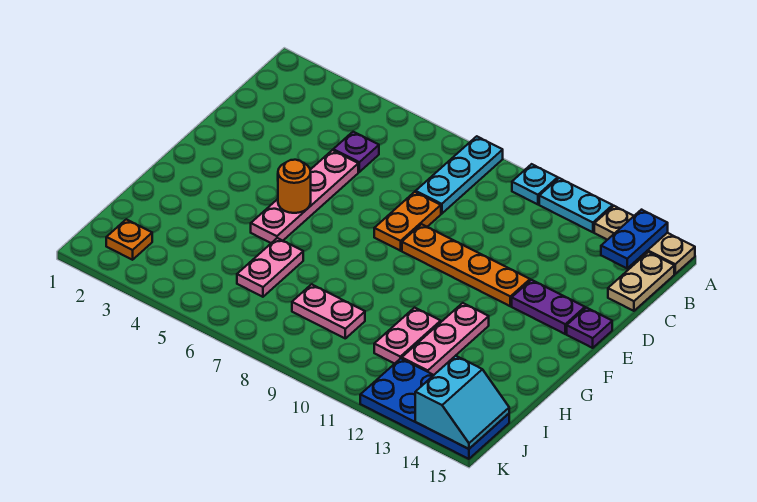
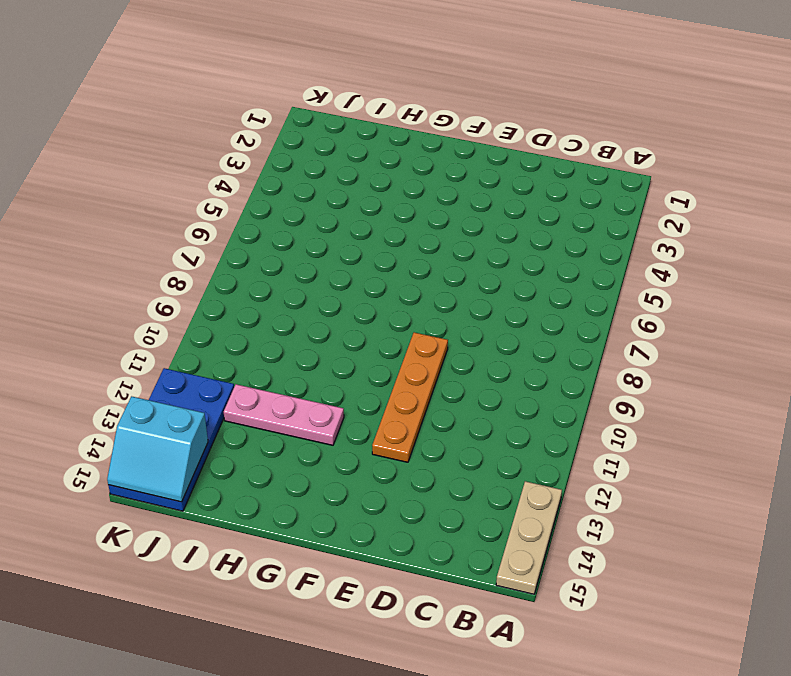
none -> cyan 1x3 plate [416,136,503,214]
none -> cyan 1x1 plate [512,164,558,204]
none -> cyan 1x2 plate [539,178,613,232]

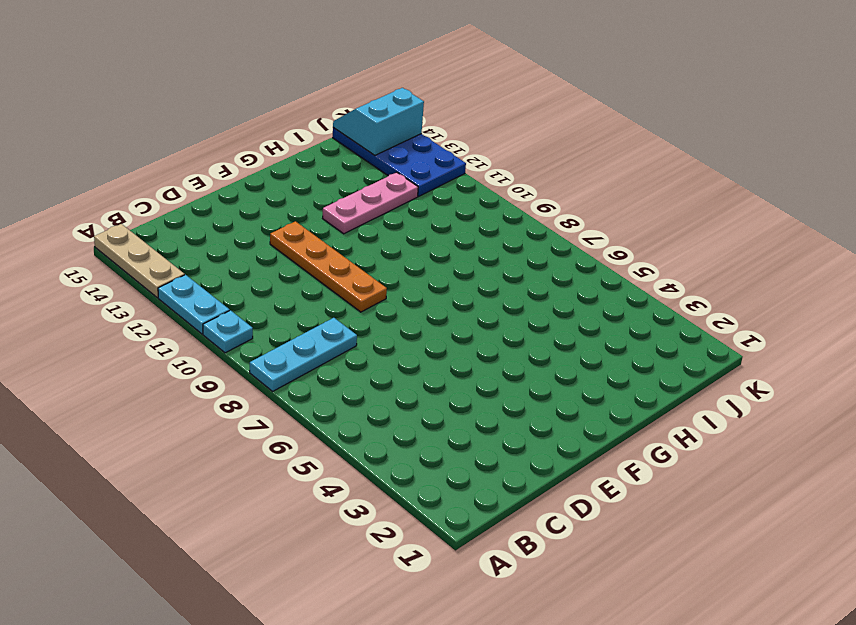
none -> tan 1x2 plate [608,252,674,311]
none -> purple 1x1 plate [333,132,379,172]
none -> pink 1x4 plate [251,150,358,243]

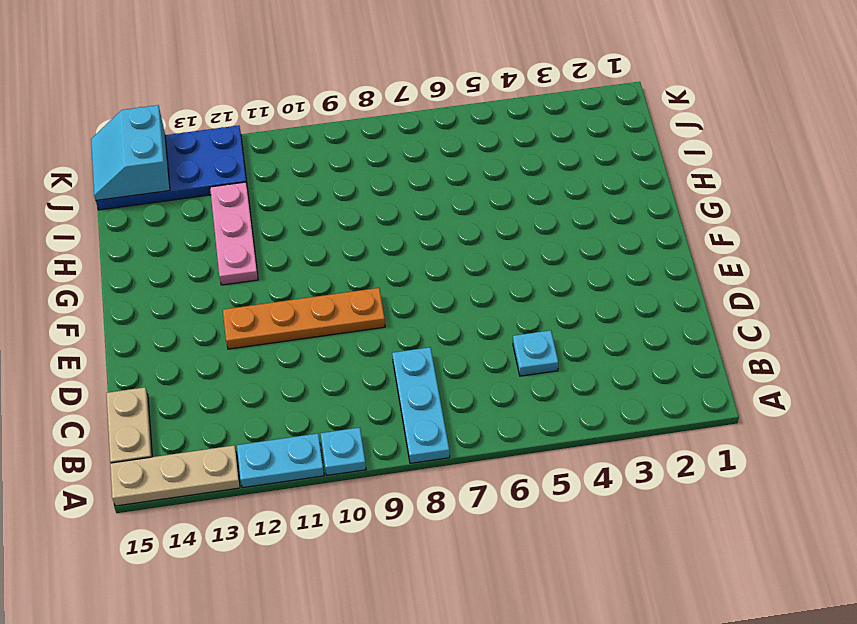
cyan 1x1 plate [513,330,558,376] -> purple 1x1 plate [333,132,379,172]
none -> pink 1x4 plate [251,150,358,243]
none -> orange 1x2 plate [374,192,441,251]
none -> purple 1x2 plate [512,280,585,334]

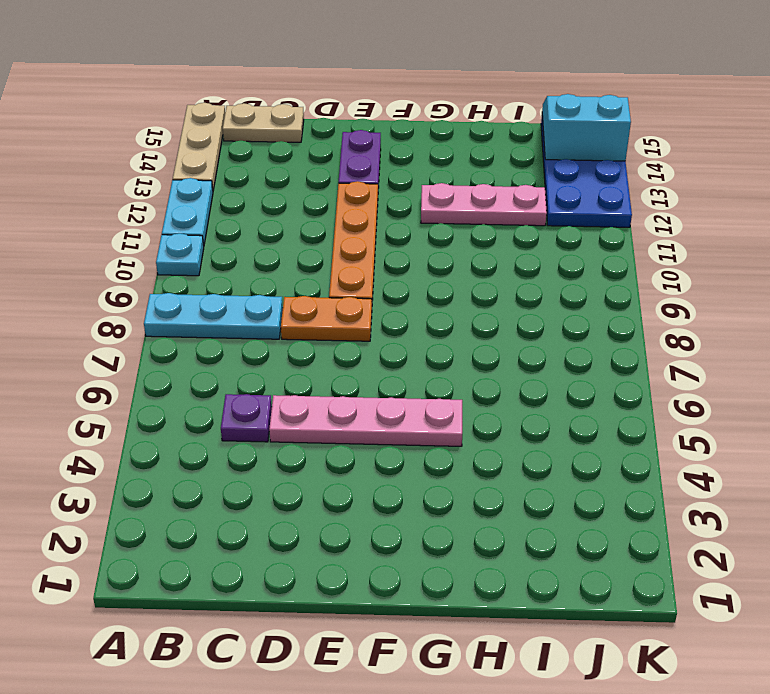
none -> purple 1x1 plate [567,308,612,348]
none -> pink 1x2 plate [237,238,303,297]
none -> pink 1x2 plate [374,308,441,364]

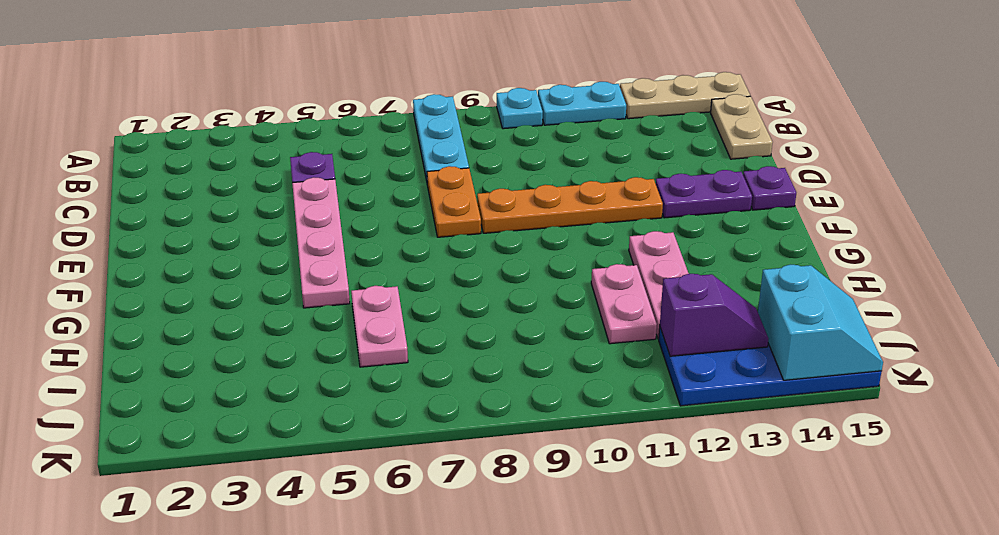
purple 1x2 slope [660,274,768,356] -> none
none -> pink 1x2 plate [292,284,365,338]
none -> orange 1x1 plate [106,219,152,260]
none -> blue 1x2 plate [601,210,668,268]

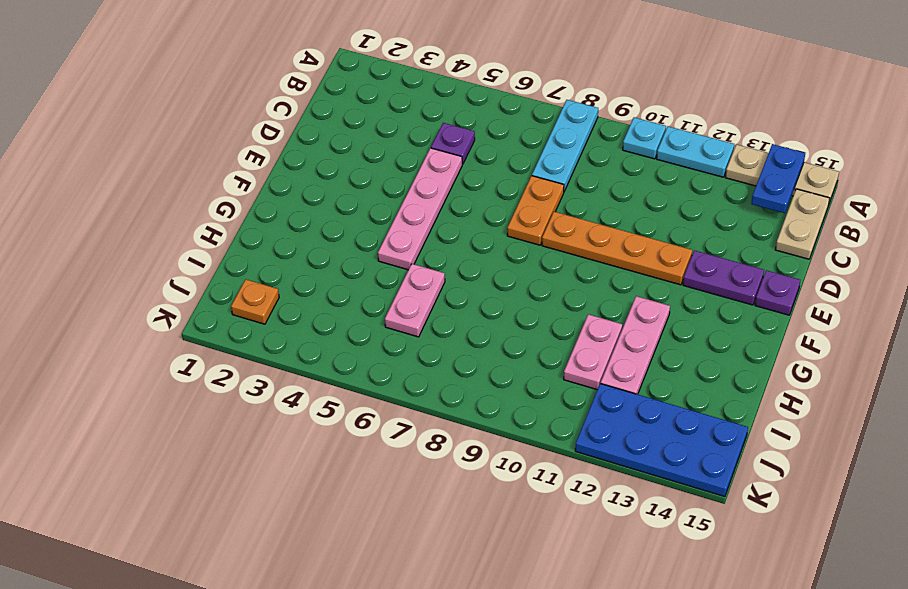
none -> pink 1x2 plate [292,284,365,338]
none -> orange 1x1 round brick [278,160,311,213]
none -> cyan 2x2 slope [415,356,509,449]

